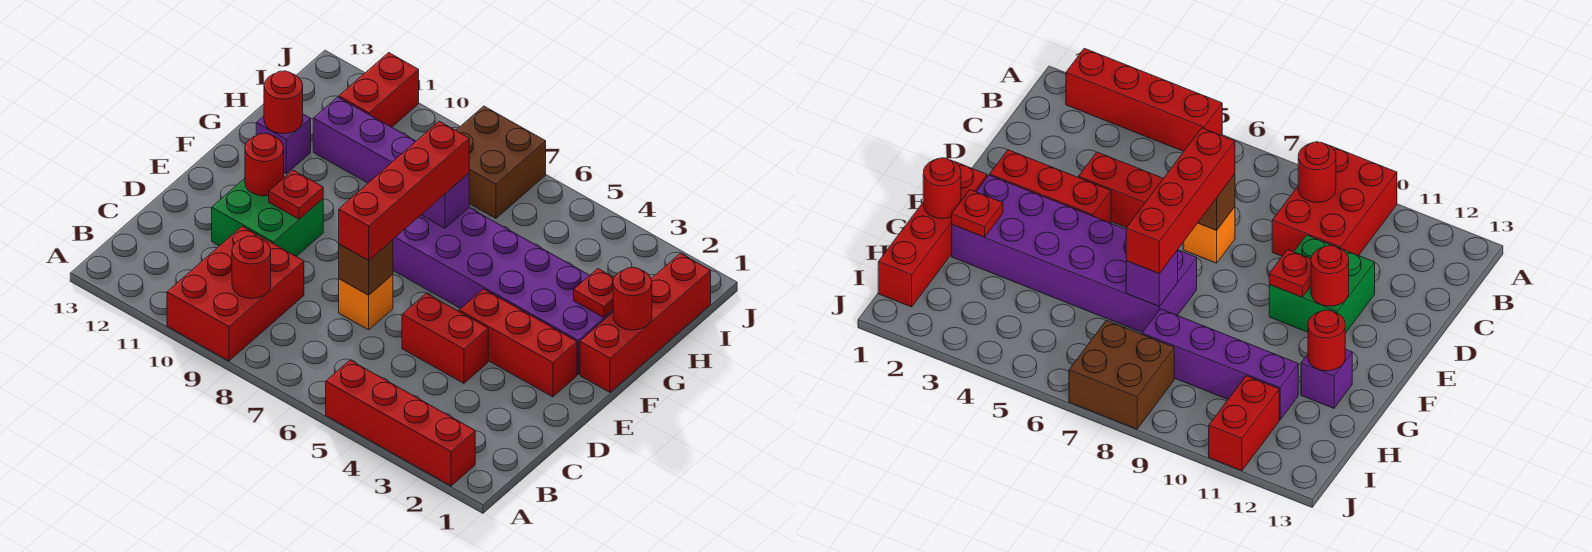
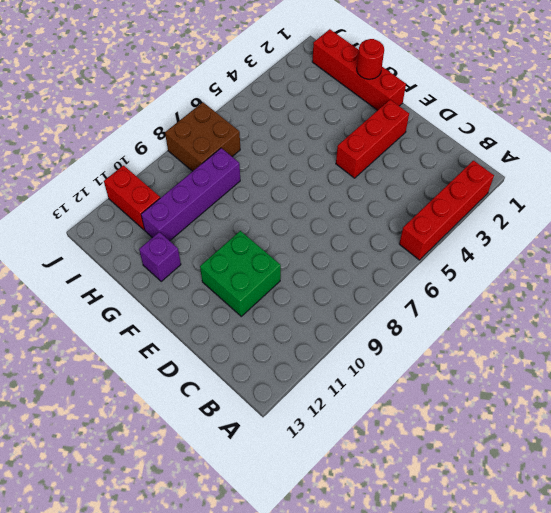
none -> red 2x3 brick [167,226,304,361]
none -> red 1x2 brick [402,293,488,383]
none -> orange 1x1 brick [339,275,393,330]

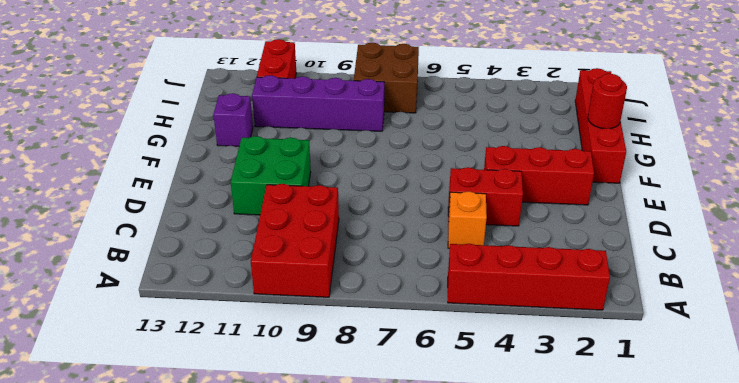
orange 1x1 brick [448,191,487,248] -> orange 1x1 brick moved to [339,275,393,330]
none -> purple 2x6 brick [393,208,613,374]
none -> red 1x1 round brick [232,236,271,299]
none -> brown 1x1 brick [339,240,393,295]

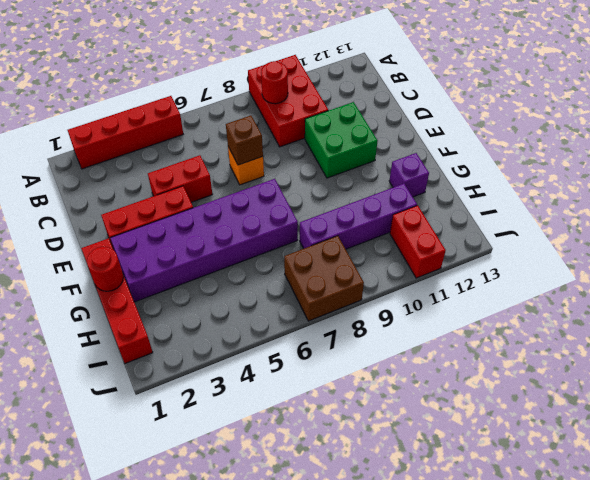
none -> red 1x1 plate [269,170,323,219]
none -> red 1x1 round brick [245,134,284,196]
none -> red 1x1 plate [574,269,614,317]

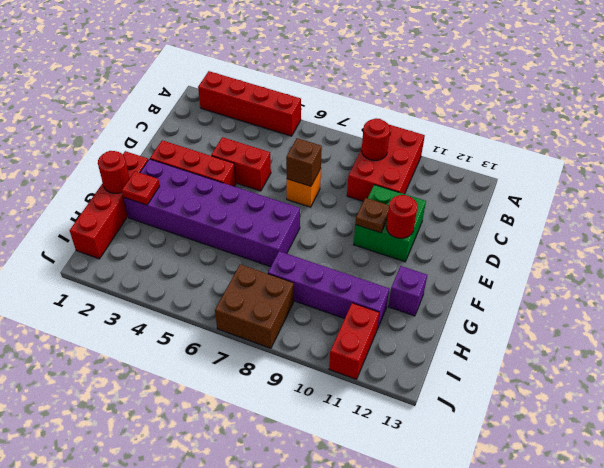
brown 1x1 plate [355,198,389,233] -> red 1x1 plate [269,170,323,219]
none -> purple 1x1 brick [421,173,469,228]
none -> red 1x1 round brick [264,71,303,134]
none -> red 1x4 brick [339,121,469,260]

